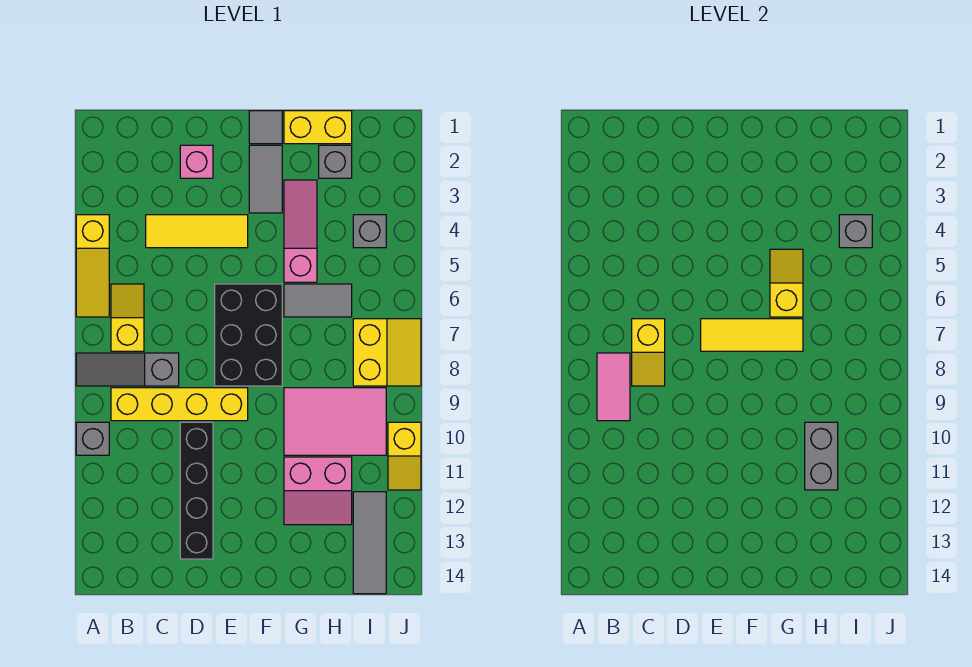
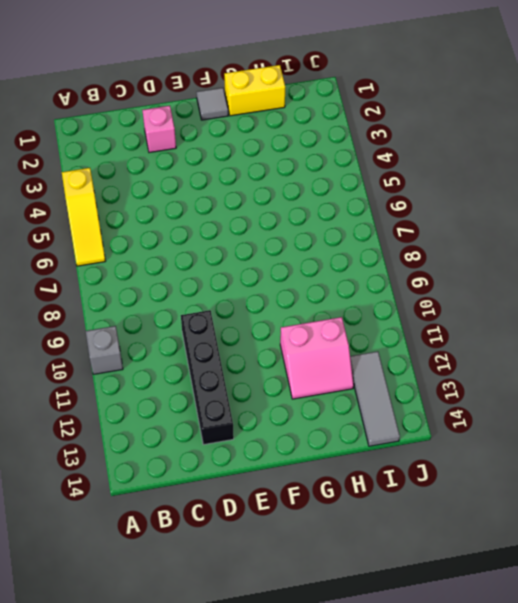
none -> grey 1x3 slope [76,353,179,386]
none -> yellow 1x2 slope [111,284,144,351]
none -> yellow 1x4 brick [111,388,248,421]

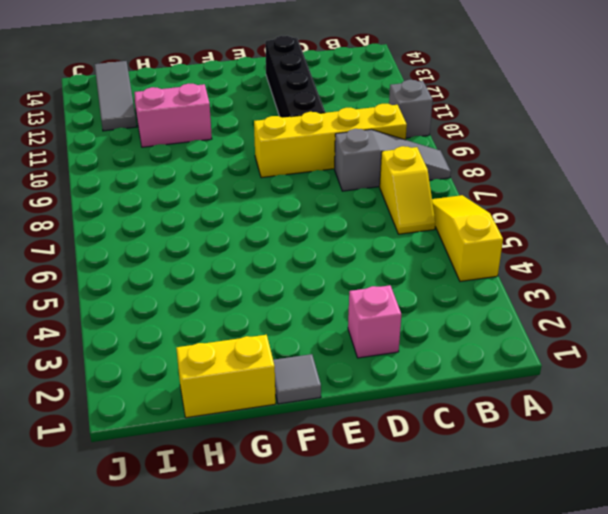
none -> yellow 1x3 tile [146,215,248,248]
none -> black 2x3 brick [215,284,282,386]
none -> grey 1x2 tile [249,145,282,213]

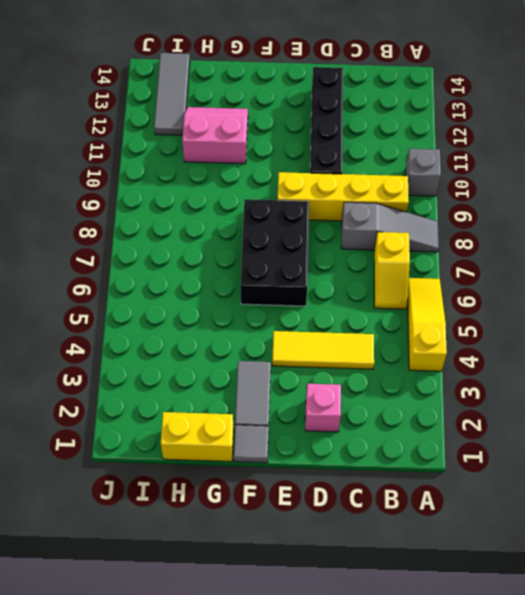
none -> pink 1x3 slope [284,180,317,282]
none -> grey 1x2 tile [284,284,352,317]
none -> pink 2x3 tile [284,388,386,455]

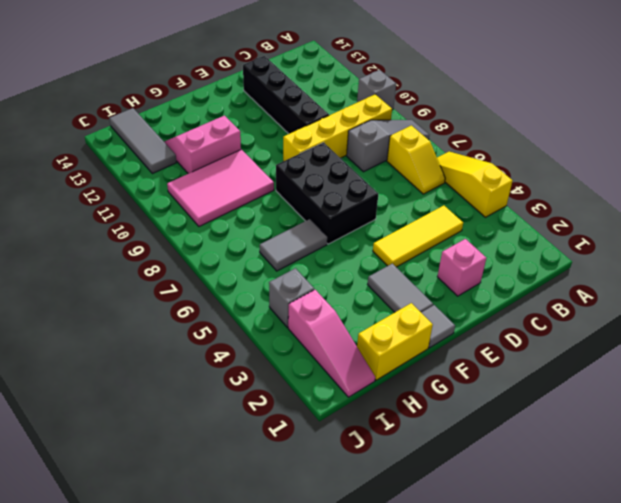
pink 1x3 slope [288,290,375,397] -> pink 1x3 slope moved to [284,180,317,282]
none -> grey 1x1 brick [319,145,352,178]
none -> yellow 2x2 slope [353,319,421,386]
none -> yellow 1x2 slope [388,422,421,490]

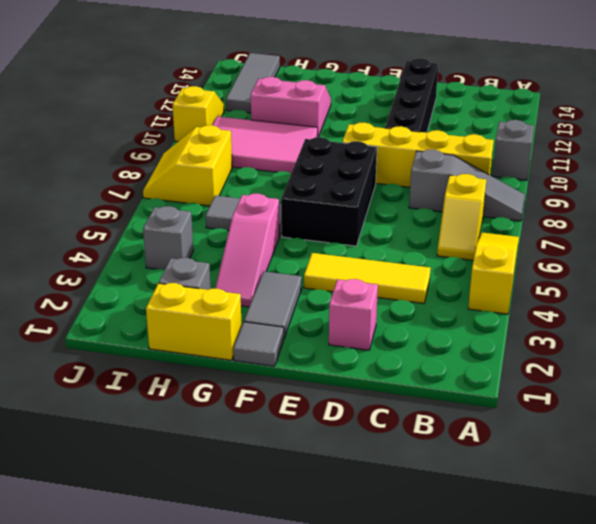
none -> pink 1x2 tile [597,353,630,421]
none -> yellow 1x2 slope [632,319,665,386]
none -> yellow 1x3 tile [701,319,803,351]

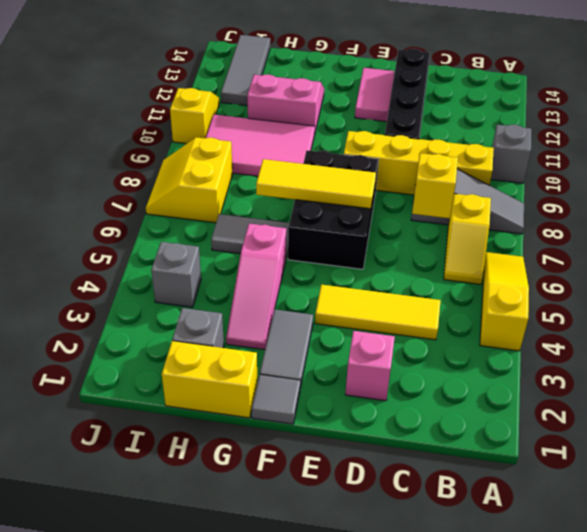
pink 1x2 tile [355,68,395,122] -> pink 1x2 tile moved to [597,353,630,421]
none -> yellow 1x2 slope [770,249,803,317]
none -> grey 1x2 brick [805,422,838,490]
none -> grey 1x1 brick [839,215,872,248]

